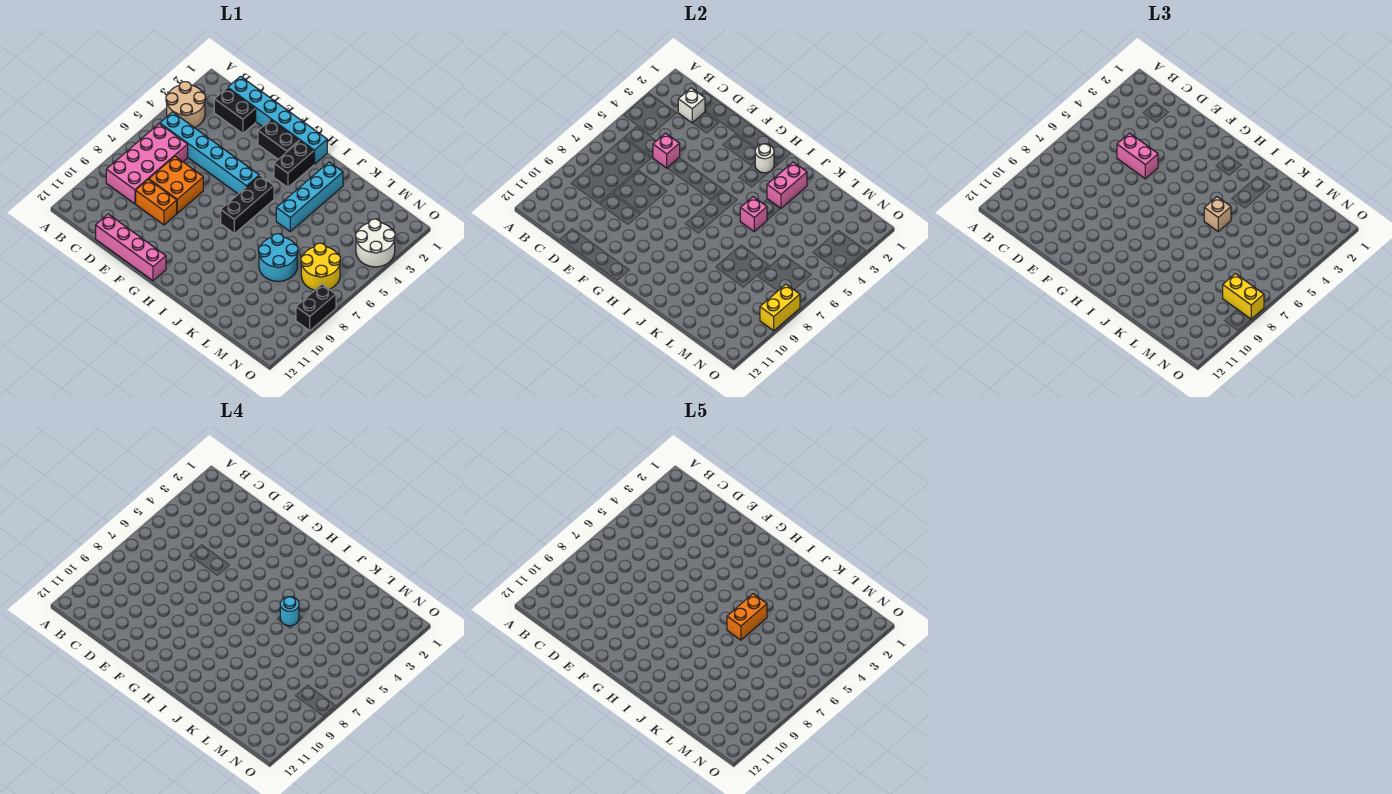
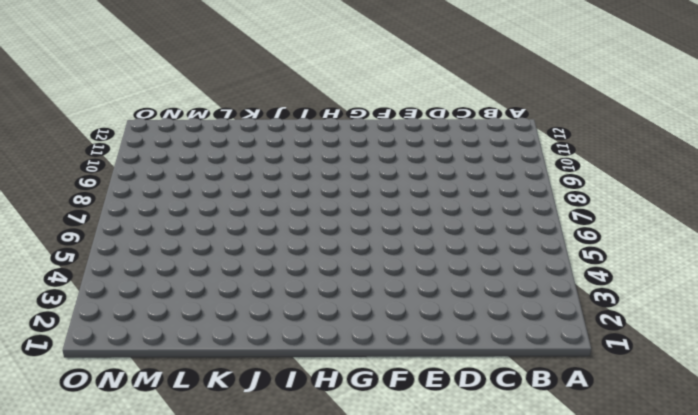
none -> tan 2x2 round brick [166,82,206,128]
none -> cyan 1x6 brick [160,112,259,194]
none -> pink 2x4 brick [106,124,188,204]

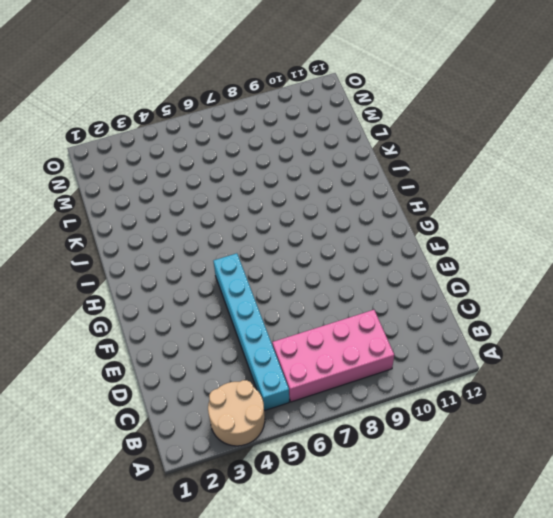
none -> cyan 1x6 brick [228,76,327,164]
none -> black 1x2 brick [214,88,256,133]
none -> orange 2x2 brick [149,157,203,213]

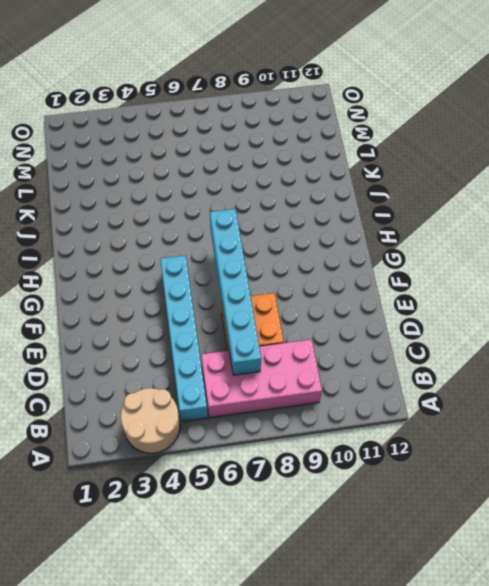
cyan 1x6 brick [210,209,261,375] -> cyan 1x6 brick moved to [228,76,327,164]
none -> black 1x2 brick [214,88,256,133]
none -> orange 1x2 brick [136,179,177,225]
none -> pink 1x4 brick [96,214,166,281]

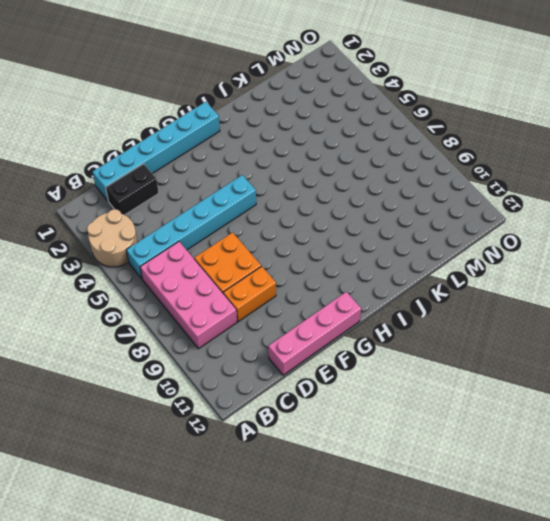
none -> black 1x2 brick [258,120,299,159]
none -> black 1x2 brick [274,141,314,187]
none -> black 1x3 brick [221,176,274,234]

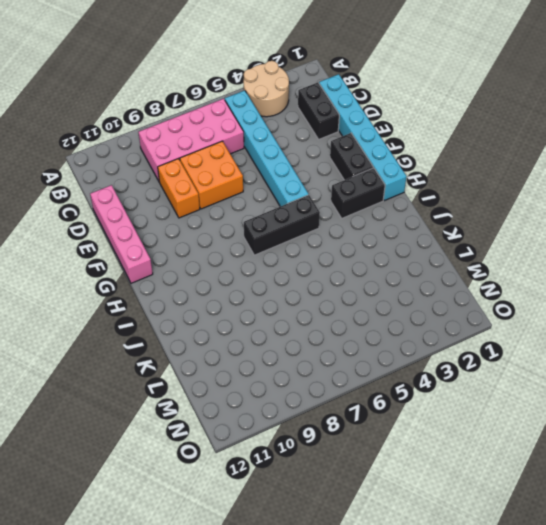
none -> cyan 1x4 brick [276,162,343,231]
none -> cyan 2x2 round brick [258,234,298,281]
none -> yellow 2x2 round brick [301,243,340,290]

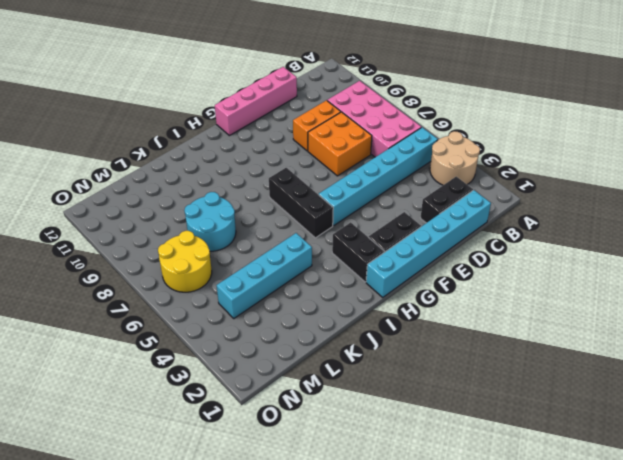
cyan 1x4 brick [217,233,312,318] -> cyan 1x4 brick turned to [276,162,343,231]
none -> white 2x2 round brick [356,219,395,267]
none -> black 1x2 brick [296,284,336,331]
none -> white 1x1 brick [678,88,705,123]

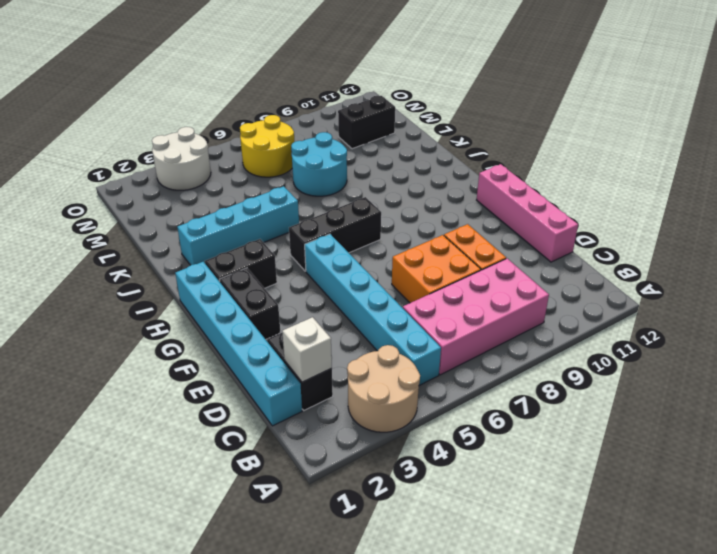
black 1x2 brick [338,96,395,149] -> black 1x2 brick moved to [296,284,336,331]
none -> pink 1x1 brick [653,133,680,168]
none -> white 1x1 round brick [755,144,774,173]
none -> pink 1x2 brick [767,162,807,208]

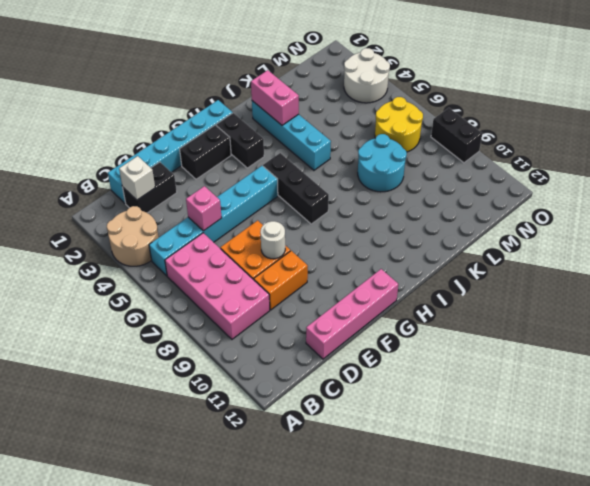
white 1x1 round brick [260,221,285,259] -> white 1x1 round brick moved to [755,144,774,173]
none -> pink 1x1 brick [740,197,767,231]
none -> yellow 1x2 brick [760,284,800,331]
none -> pink 1x2 brick [1117,133,1158,179]

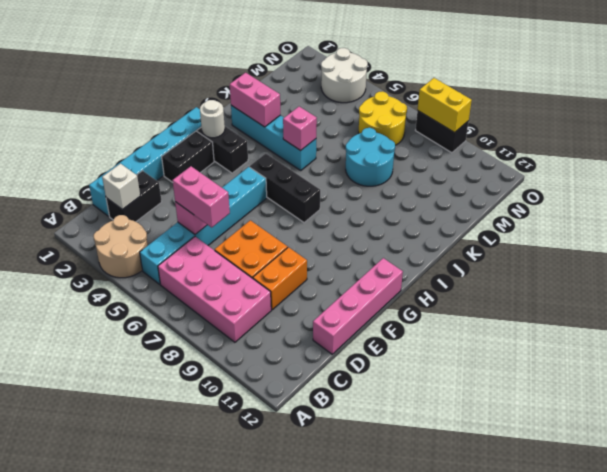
pink 1x2 brick [173,166,230,227] -> pink 1x2 brick turned to [1117,133,1158,179]
none -> tan 1x1 brick [1204,197,1231,231]
none -> yellow 1x2 brick [1223,274,1264,319]
none -> cyan 1x1 round brick [280,597,299,626]

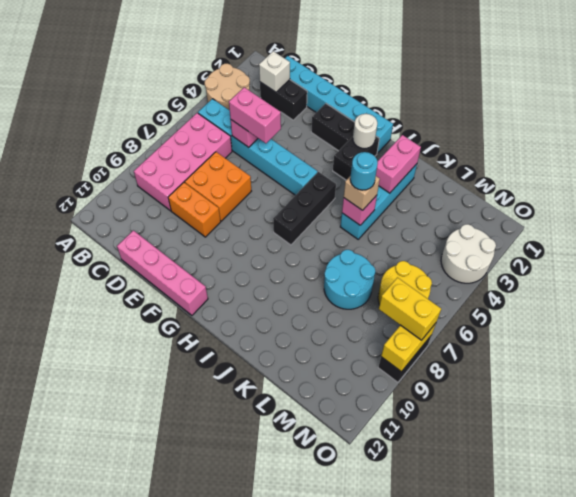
none -> orange 1x2 brick [727,594,767,640]

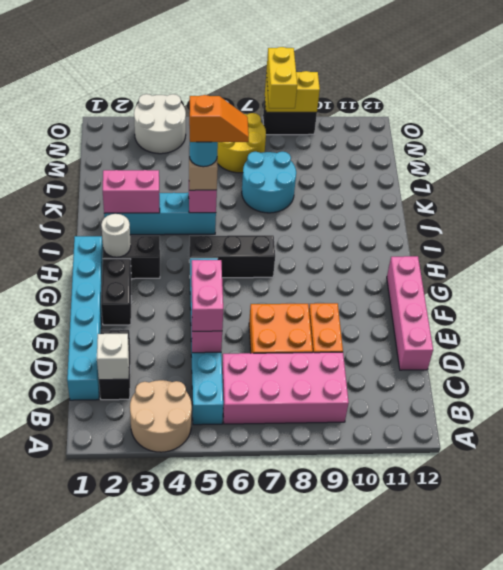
orange 1x2 slope [189,95,249,142] -> orange 1x2 brick [727,594,767,640]

